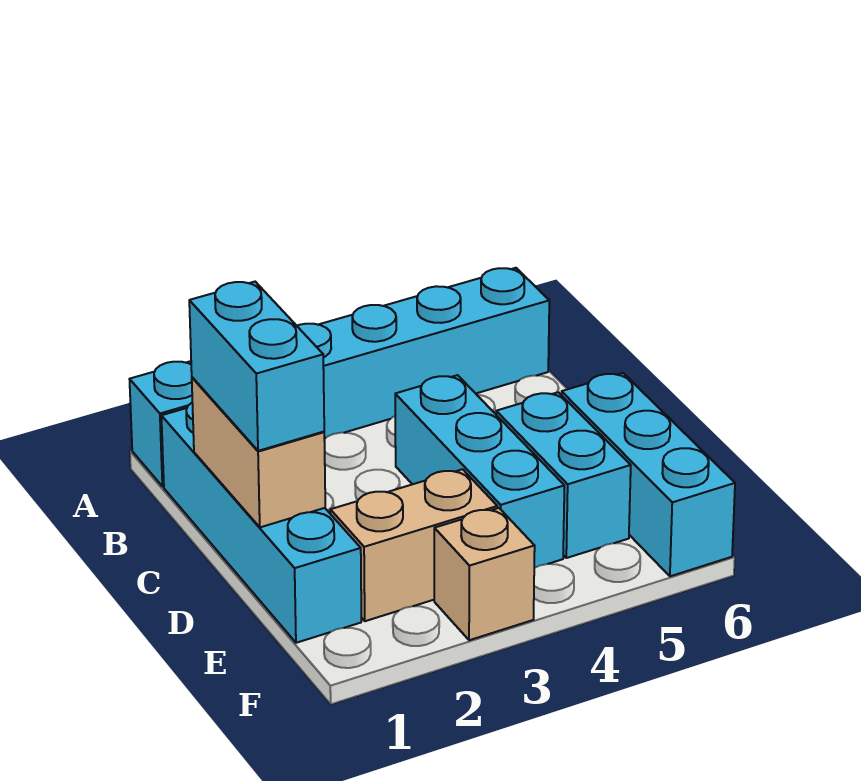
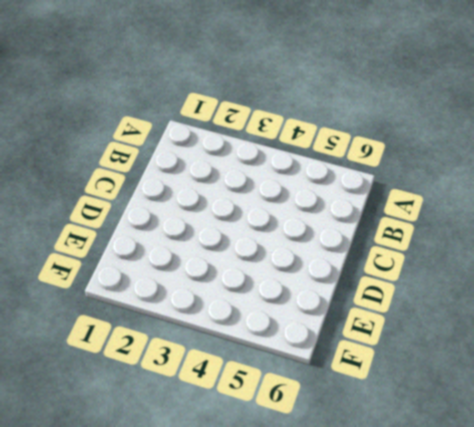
none -> cyan 1x6 brick [130,268,549,487]
none -> cyan 1x4 brick [161,403,361,643]

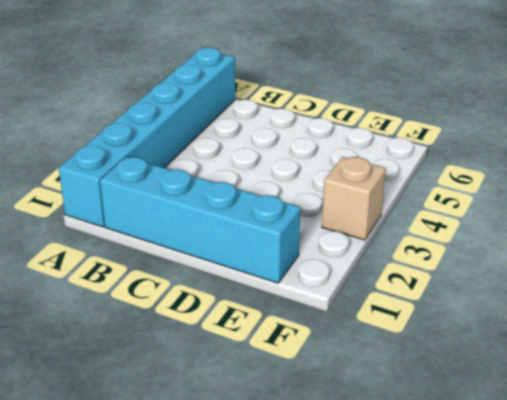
none -> cyan 1x3 brick [395,375,564,568]
none -> cyan 1x2 brick [496,392,631,558]

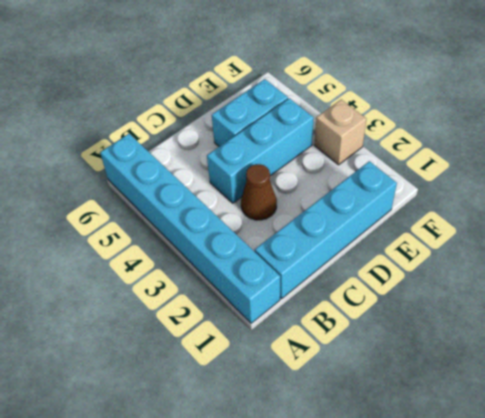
brown 1x1 cone [241,164,277,220] -> none
none -> cyan 1x3 brick [562,373,735,576]
none -> tan 1x2 brick [330,469,497,621]

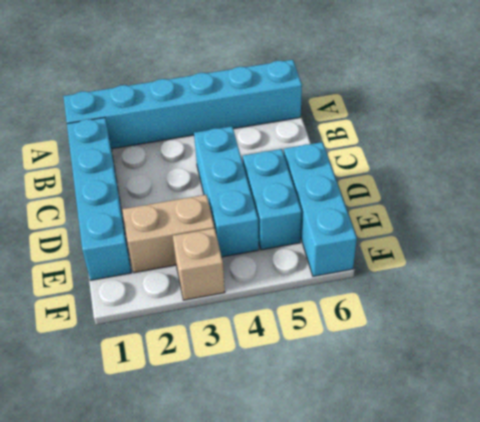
none -> tan 1x2 brick [192,377,325,527]
none -> cyan 1x2 brick [189,282,324,451]

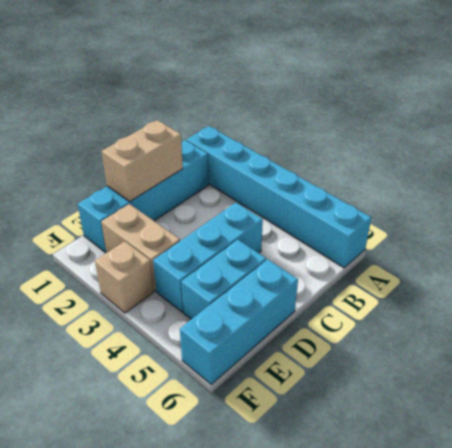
none -> cyan 1x2 brick [189,282,324,451]

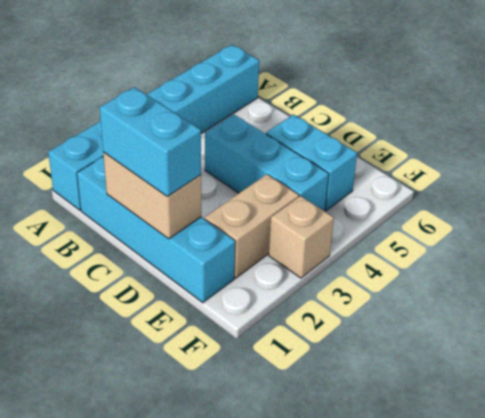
none -> cyan 1x3 brick [562,373,735,576]

